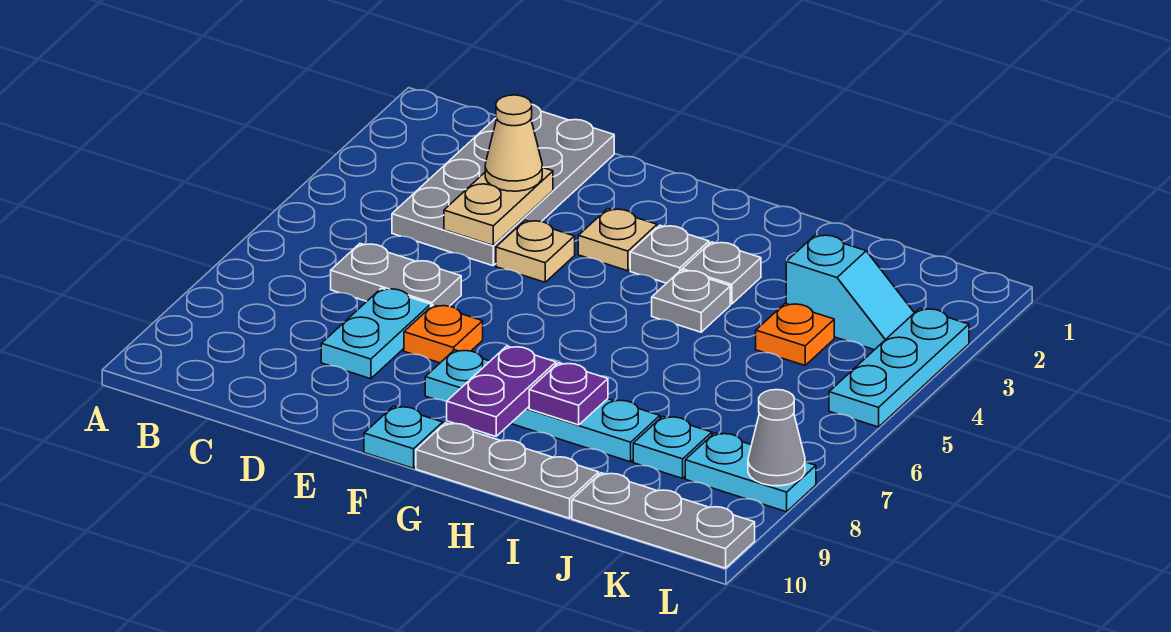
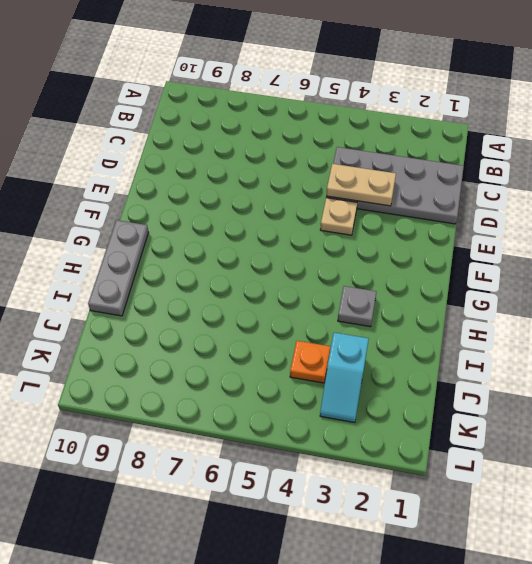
none -> grey 1x2 plate [331,244,461,306]
none -> cyan 1x2 plate [321,288,431,379]
none -> orange 1x1 plate [404,305,483,363]

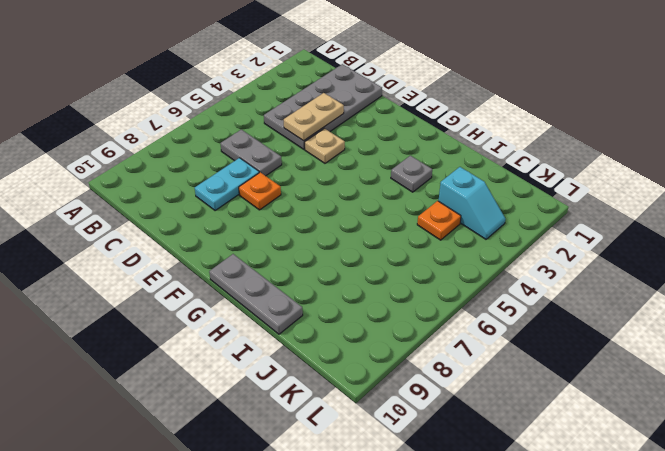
none -> tan 1x1 plate [578,209,657,271]
none -> cyan 1x4 plate [425,350,660,462]
none -> cyan 1x1 plate [364,406,443,468]

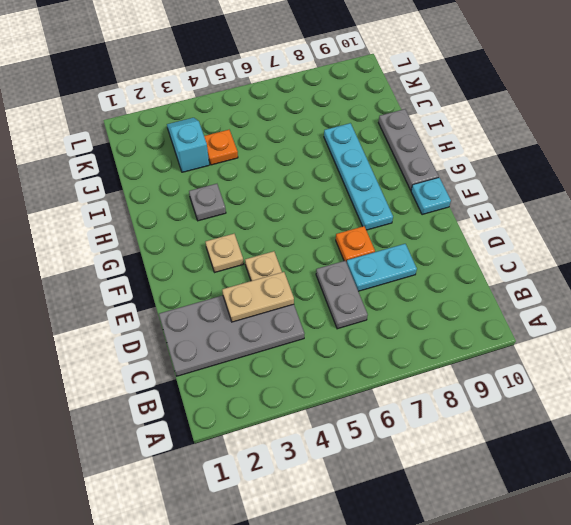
none -> grey 1x1 plate [630,225,709,283]
none -> grey 1x1 plate [652,270,730,332]
none -> cyan 1x1 plate [633,416,712,478]

